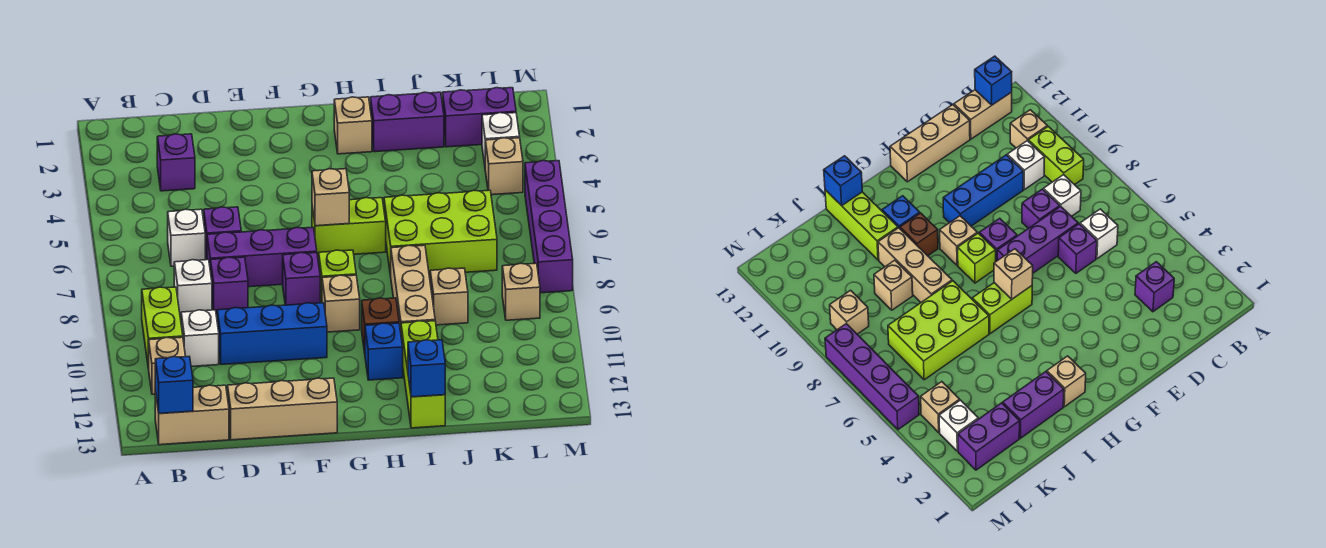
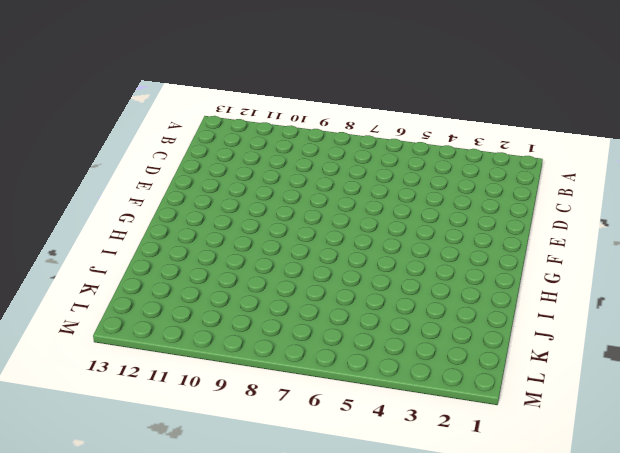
none -> lime 1x2 brick [142,287,183,369]
none -> tan 1x1 brick [149,337,186,394]
none -> tan 1x2 brick [155,385,229,445]
none -> purple 1x1 brick [157,134,195,191]

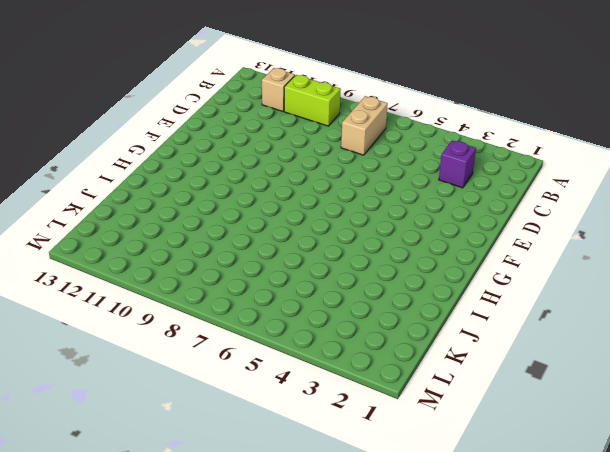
tan 1x2 brick [341,96,388,155] -> tan 1x2 brick moved to [155,385,229,445]
none -> white 1x1 brick [168,209,205,266]
none -> white 1x1 brick [174,260,212,316]
none -> white 1x1 brick [181,310,219,366]
none -> purple 1x1 brick [204,207,241,260]

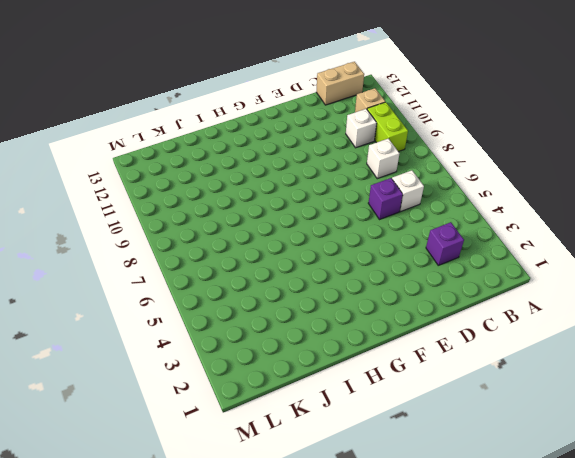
none -> purple 1x3 brick [207,227,317,287]
none -> purple 1x1 brick [211,257,248,314]
none -> blue 1x3 brick [217,303,327,364]
none -> tan 1x3 brick [228,378,337,440]

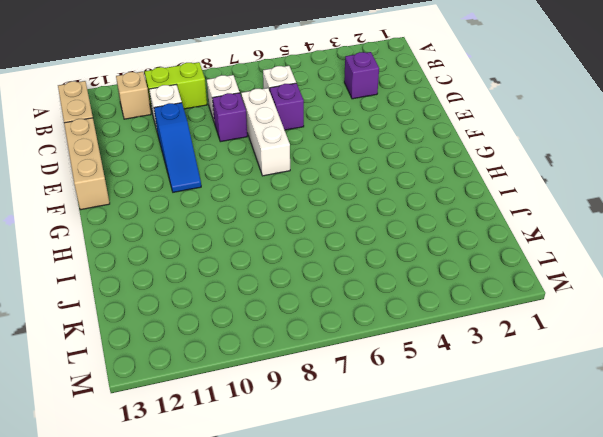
white 1x3 brick [241,88,290,176] -> purple 1x3 brick [207,227,317,287]
blue 1x3 slope [154,103,201,192] -> blue 1x3 brick [217,303,327,364]
none -> purple 1x1 brick [283,253,320,305]
none -> lime 1x2 brick [312,198,386,257]
none -> lime 1x1 brick [319,250,356,303]
none -> tan 1x1 brick [322,275,360,332]

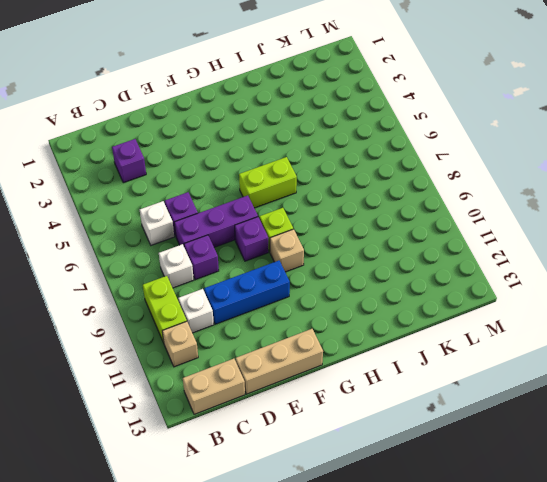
none -> tan 1x1 brick [334,97,372,154]
none -> brown 1x1 brick [362,298,399,352]
none -> blue 1x1 brick [365,323,403,380]
none -> purple 1x2 brick [370,92,444,152]

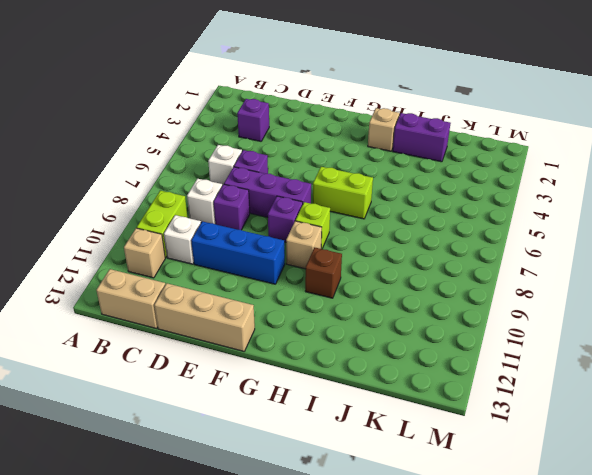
none -> blue 1x1 brick [365,323,403,380]
none -> lime 2x3 brick [384,190,497,276]
none -> tan 1x3 brick [391,245,435,332]
none -> lime 1x3 brick [401,321,445,428]

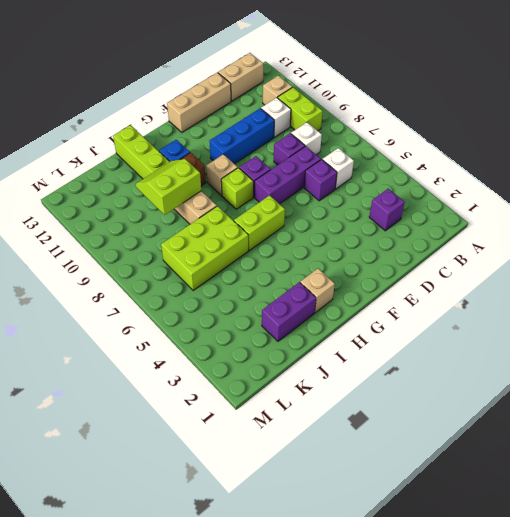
lime 2x2 slope [135,159,201,215] -> none
none -> tan 1x1 brick [430,268,468,325]
none -> purple 1x2 brick [443,88,516,147]
none -> white 1x1 brick [482,113,520,164]
none -> tan 1x1 brick [485,138,523,195]

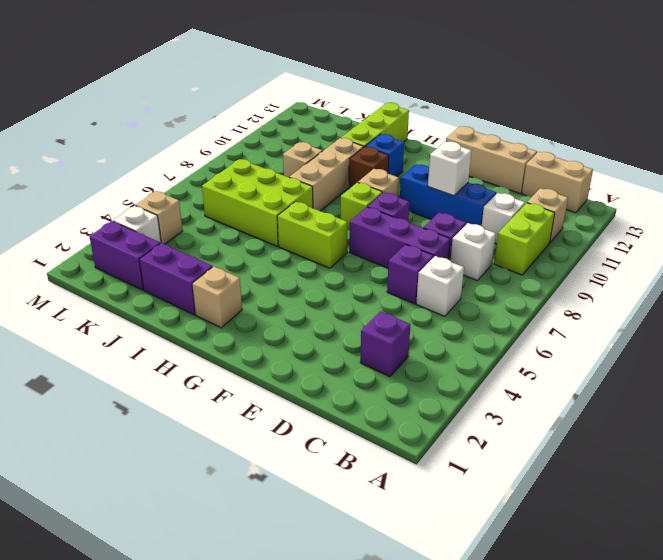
white 1x1 brick [428,142,471,196] -> none
none -> tan 1x1 brick [502,263,540,320]
none -> purple 1x4 brick [525,161,573,293]
none -> blue 1x1 brick [155,357,193,413]
none -> tan 1x1 brick [312,169,349,226]

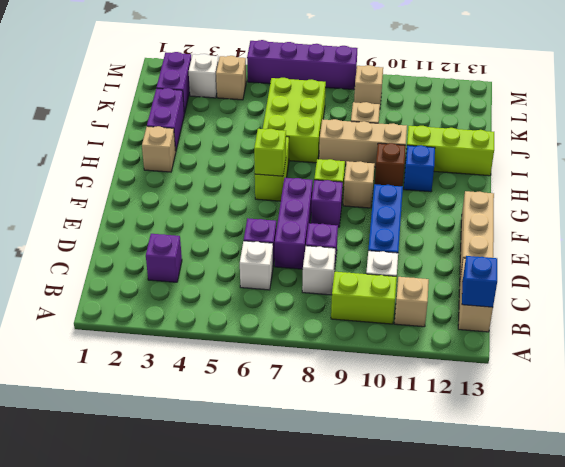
lime 1x1 brick [254,129,286,176] -> tan 1x1 brick [312,169,349,226]
none -> blue 1x1 brick [408,340,445,397]

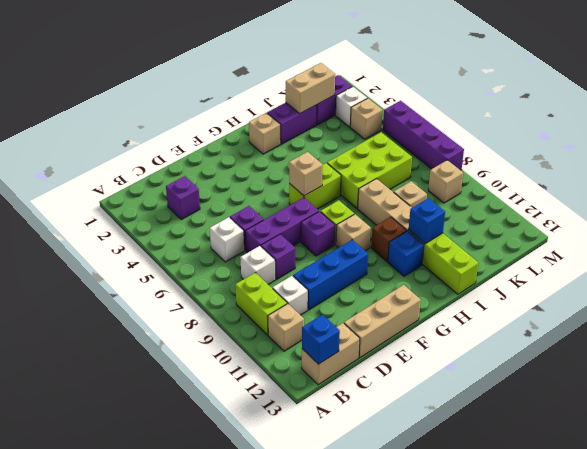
blue 1x1 brick [409,198,445,244] -> blue 1x1 brick moved to [408,340,445,397]
tan 1x2 brick [286,63,336,114] -> none

